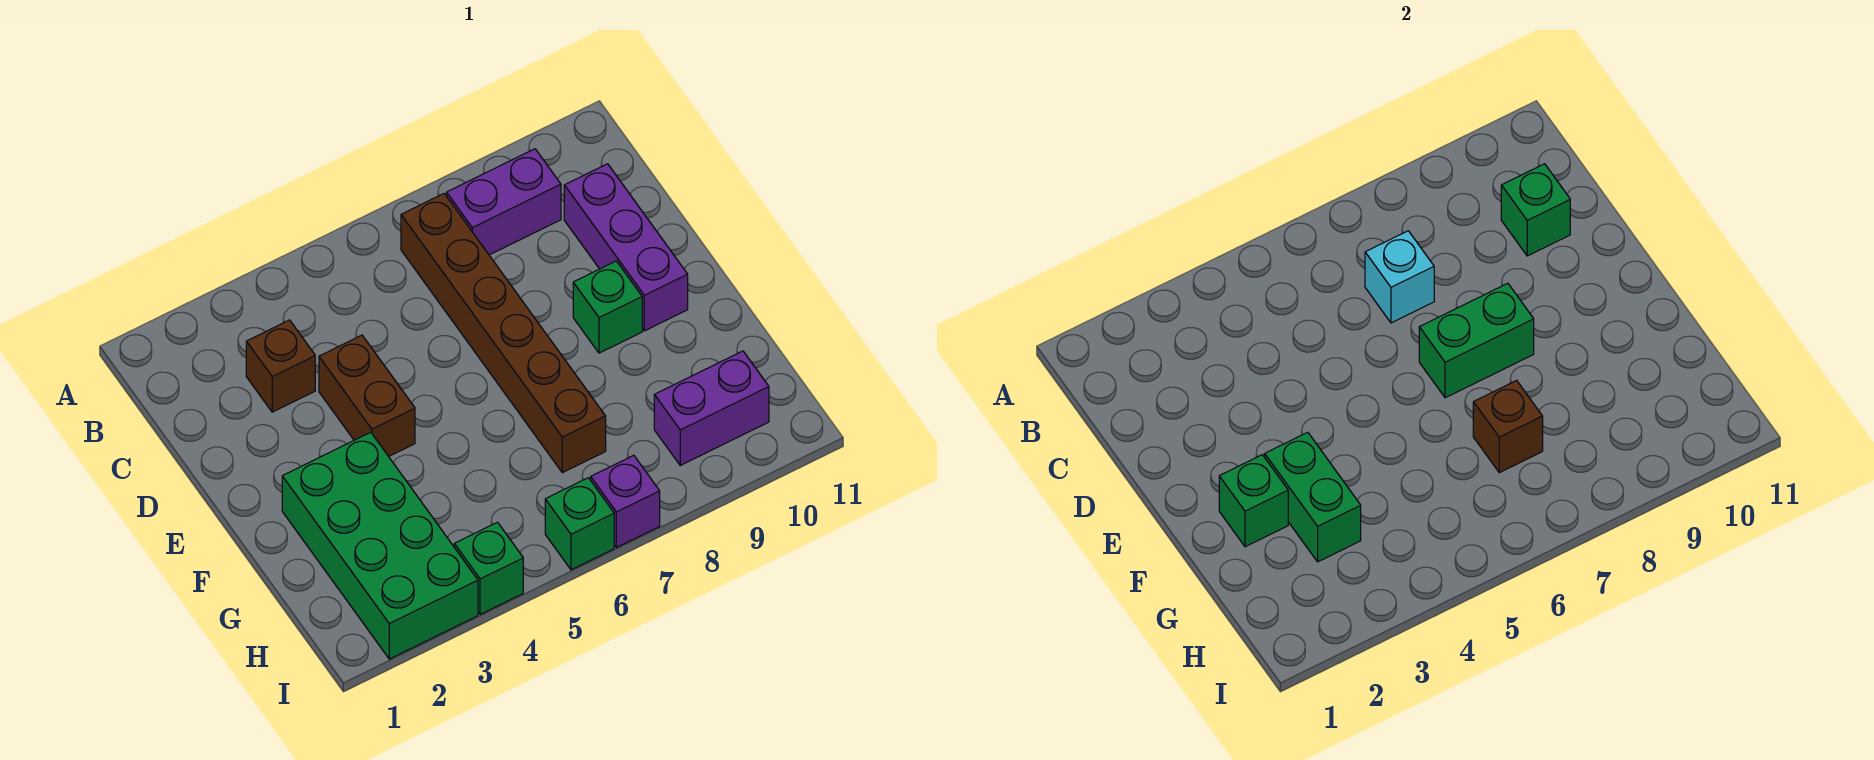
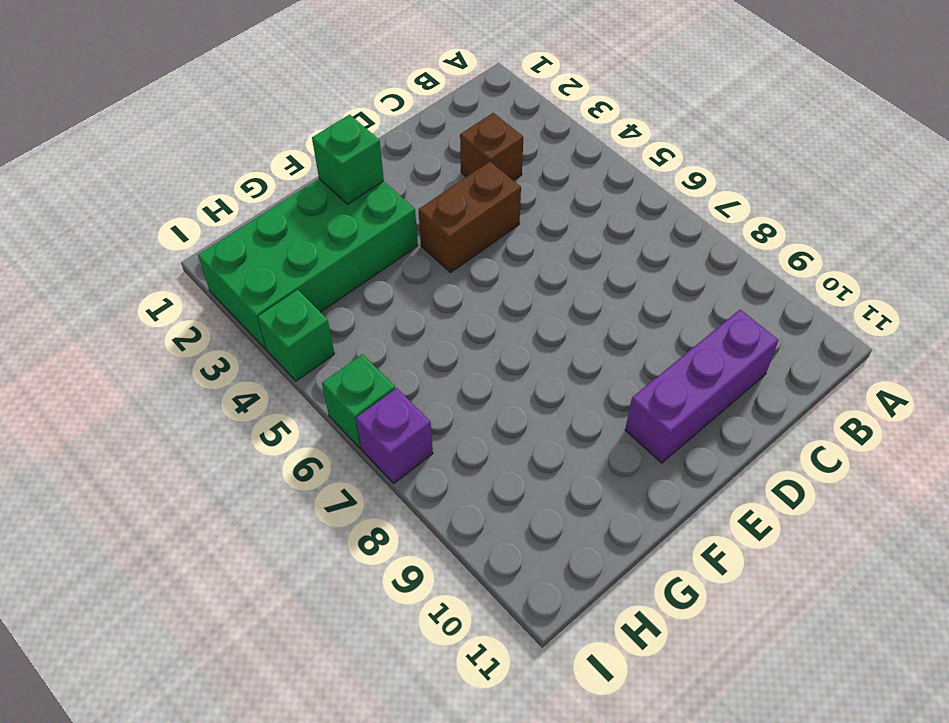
none -> brown 1x6 brick [401,194,606,473]
none -> purple 1x2 brick [447,149,561,255]
none -> green 1x1 brick [573,261,642,353]

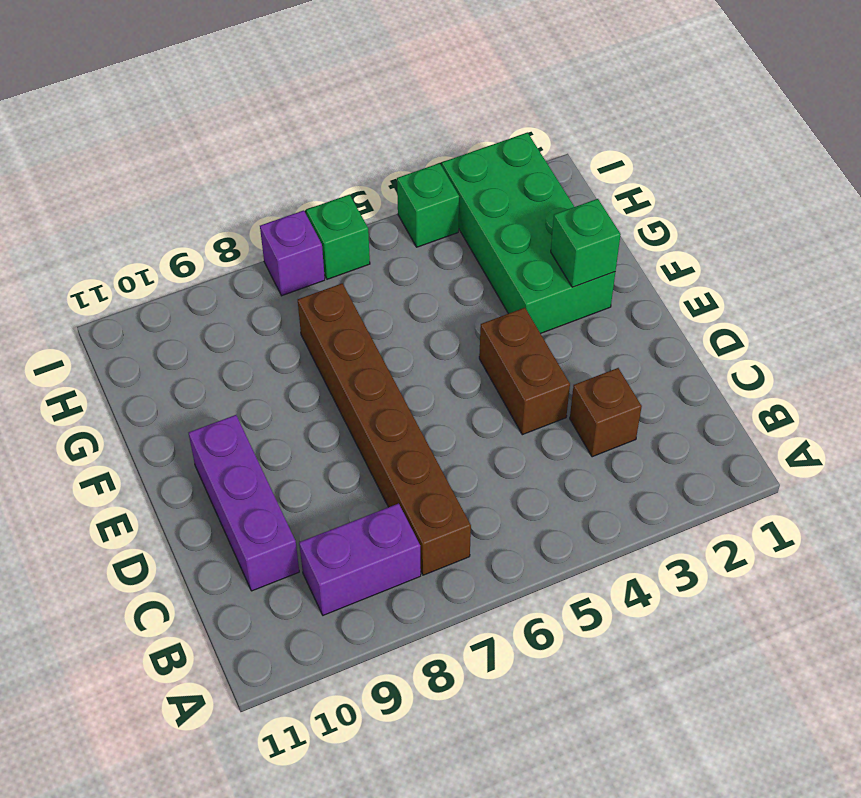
none -> green 1x1 brick [573,261,642,353]
none -> purple 1x2 brick [654,351,769,465]
none -> cyan 1x1 brick [1365,231,1434,323]

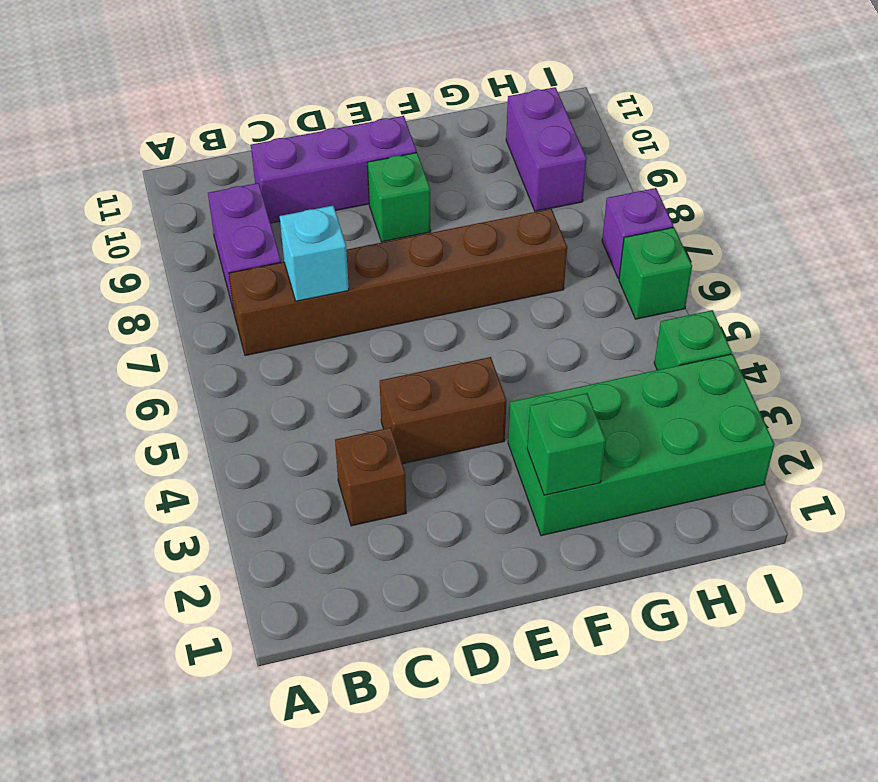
none -> green 1x1 brick [1501,164,1570,256]
none -> green 1x2 brick [1419,283,1534,398]
none -> green 1x2 brick [1265,432,1361,562]

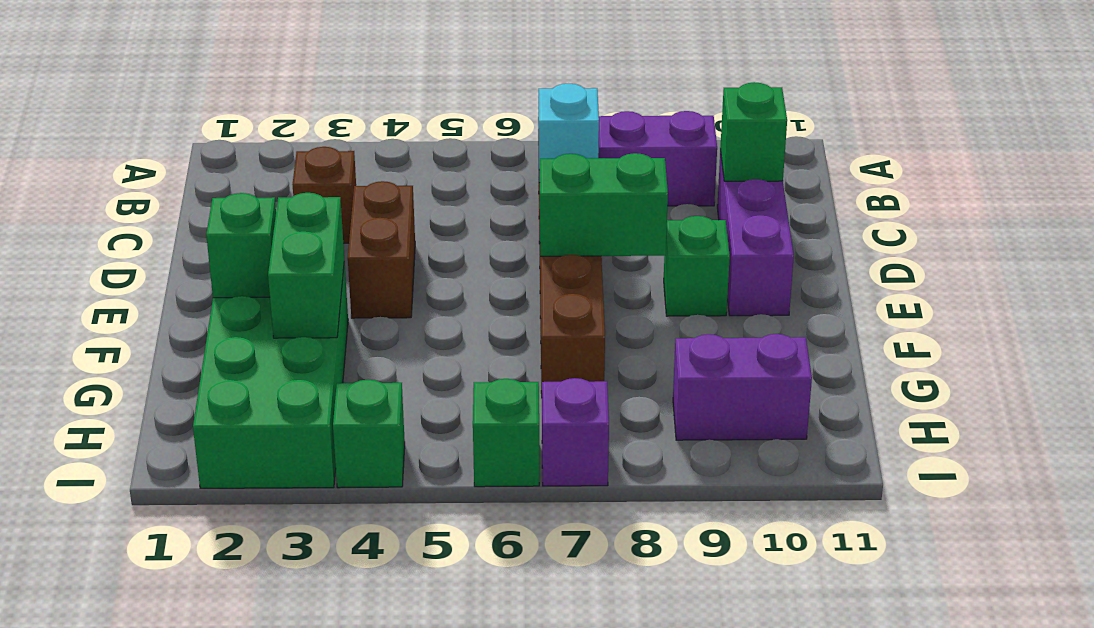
none -> brown 1x1 brick [1473,380,1543,473]

